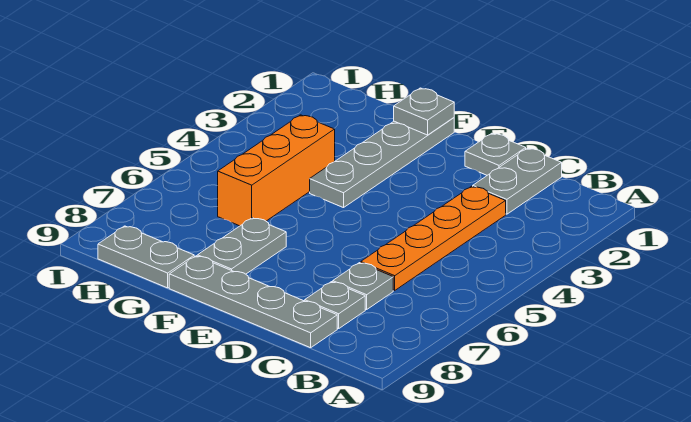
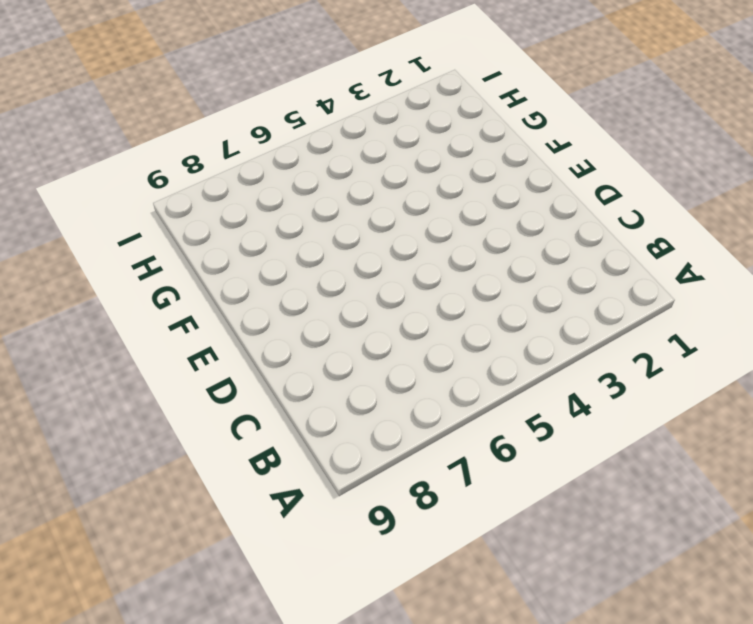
none -> grey 1x2 plate [473,148,562,214]
none -> orange 1x4 plate [361,186,506,290]

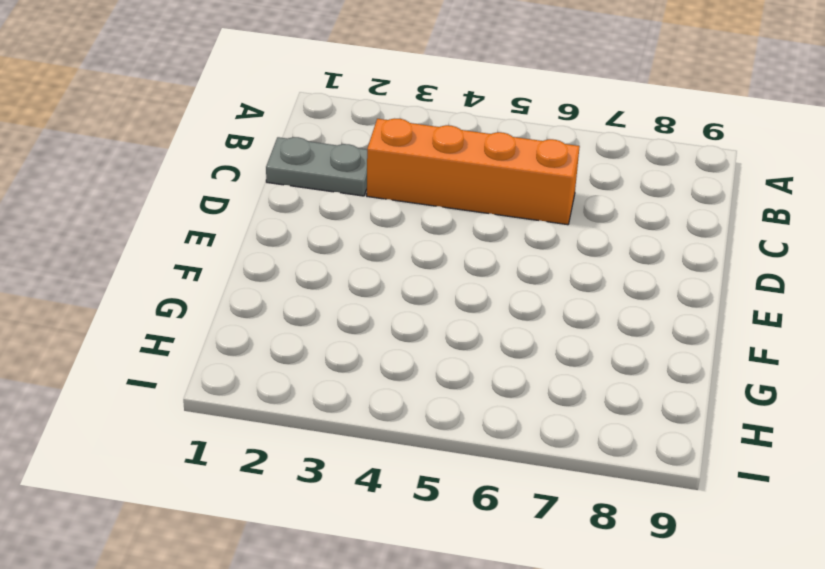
orange 1x4 brick [367,119,580,225] -> orange 1x4 plate [361,186,506,290]
none -> grey 1x1 plate [333,263,393,310]
none -> grey 1x1 plate [305,282,365,329]

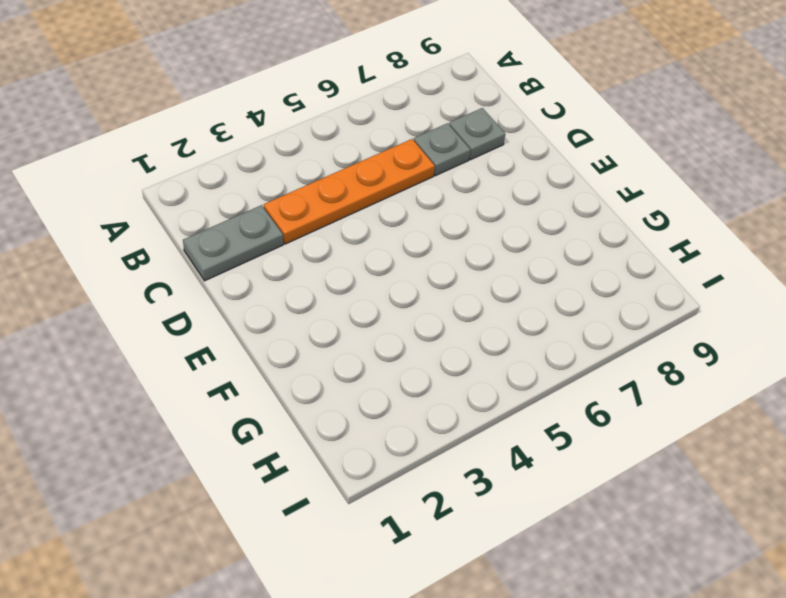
none -> grey 1x4 plate [169,256,337,348]
none -> grey 1x1 plate [465,133,526,175]

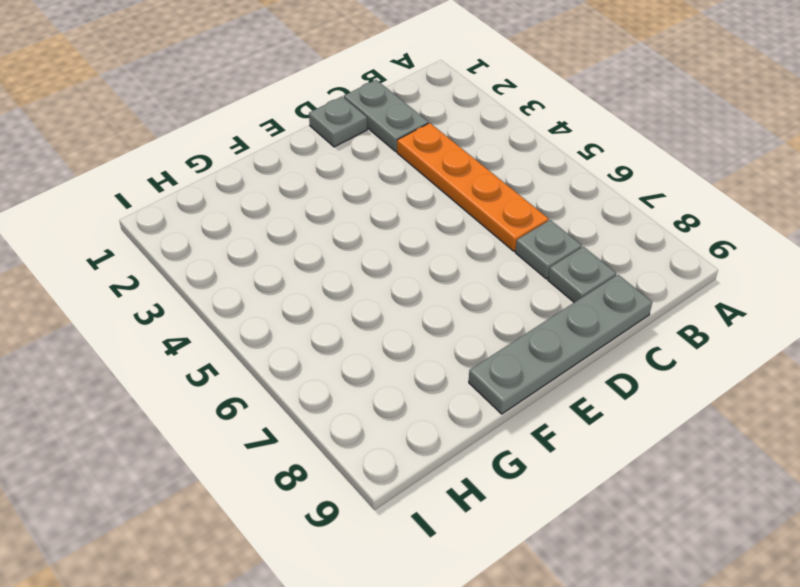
none -> grey 1x4 plate [310,118,454,208]
none -> grey 1x2 plate [197,218,286,274]

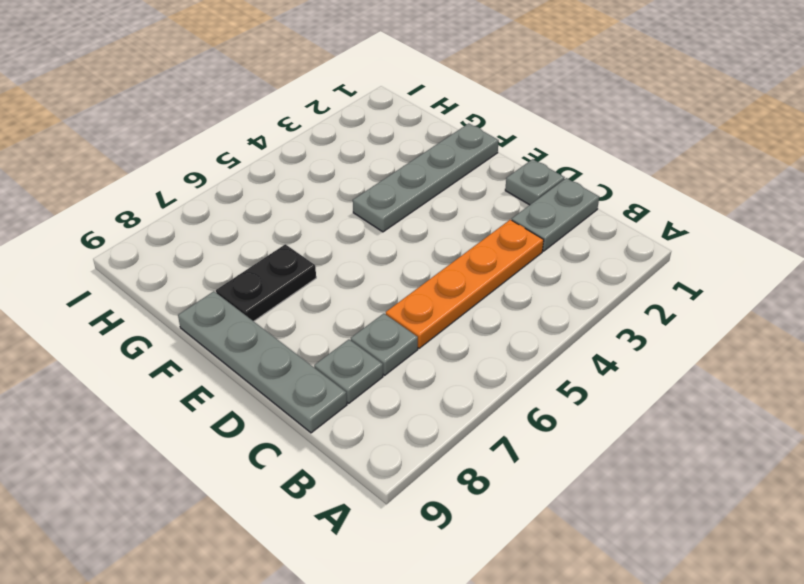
black 1x2 plate [216,244,316,321] -> grey 1x2 plate [197,218,286,274]
none -> orange 1x3 brick [218,115,335,226]
none -> grey 1x2 plate [98,226,194,288]

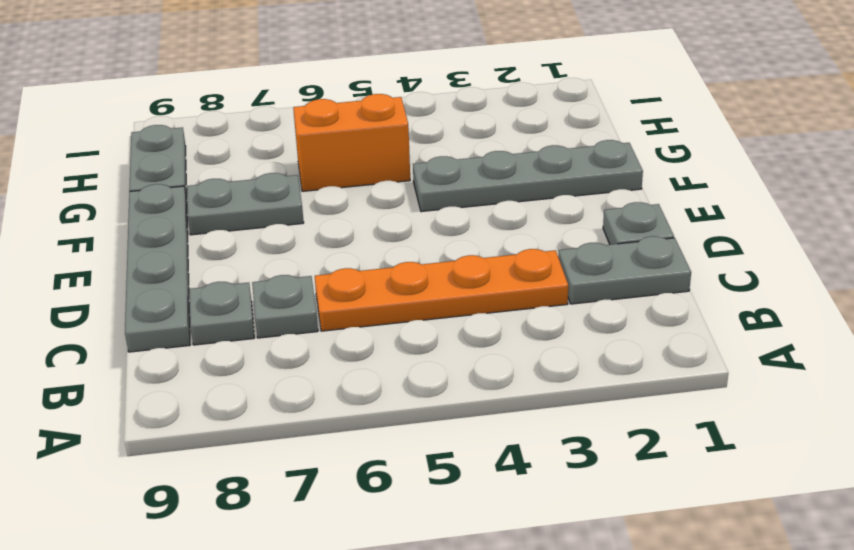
orange 1x2 brick [293,94,410,191] -> orange 1x3 brick [218,115,335,226]
none -> grey 1x1 plate [394,88,454,135]

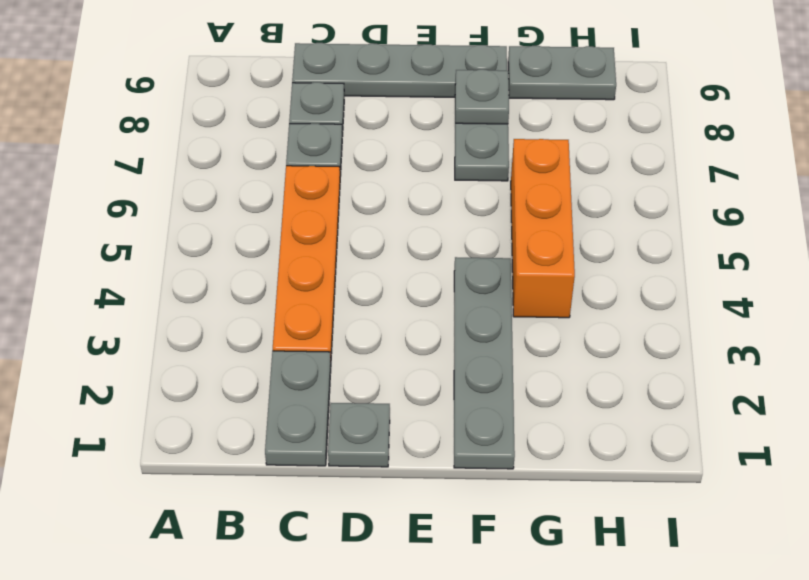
grey 1x1 plate [455,69,509,124] -> grey 1x1 plate moved to [394,88,454,135]

